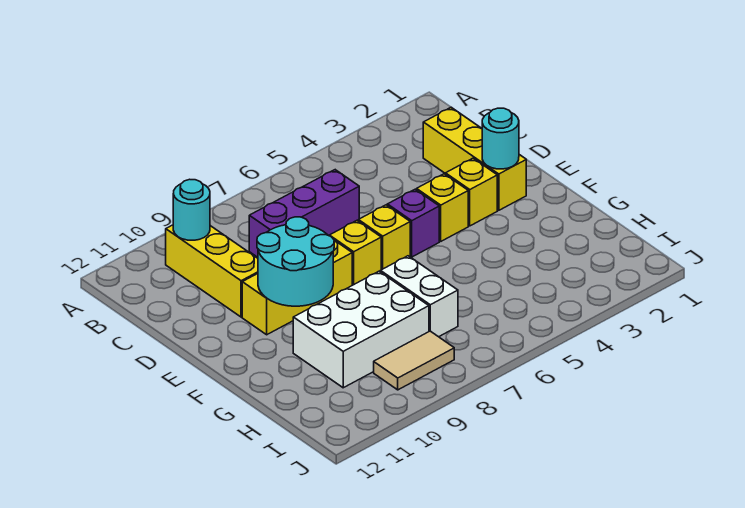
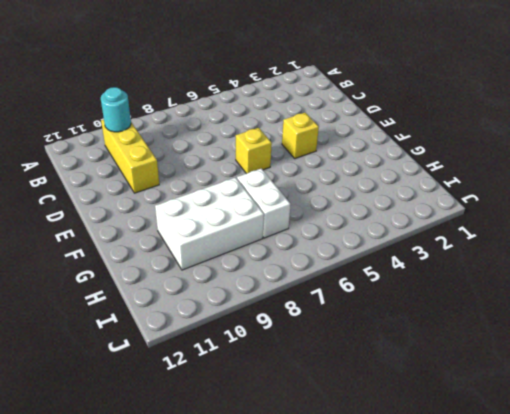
none -> yellow 1x3 brick [423,107,526,210]
none -> purple 1x3 brick [249,170,359,257]
none -> yellow 1x1 brick [446,158,497,226]

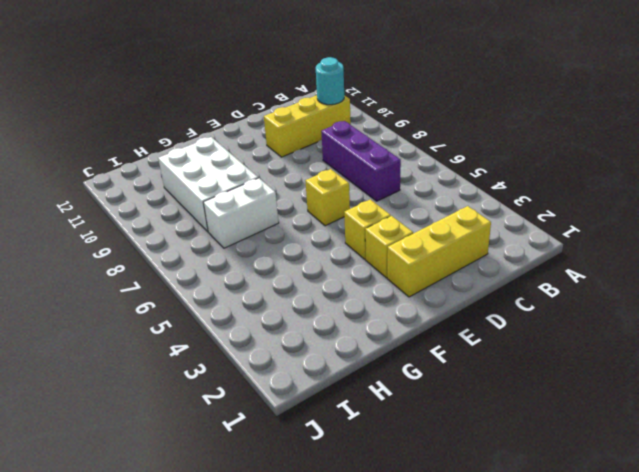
none -> purple 1x1 brick [387,189,439,257]
none -> yellow 1x1 brick [329,221,381,285]
none -> yellow 1x3 brick [242,240,352,335]

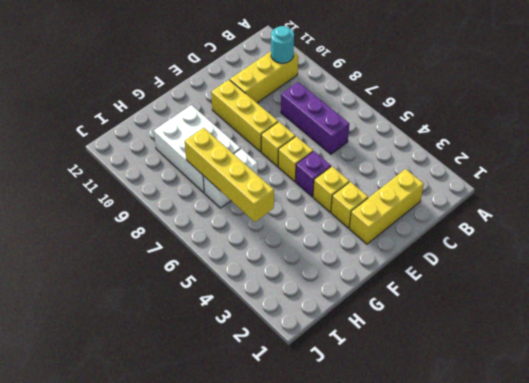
yellow 1x4 brick [185,128,274,222] -> none
none -> tan 1x2 tile [374,331,454,390]
none -> cyan 1x1 round brick [482,108,519,169]
none -> cyan 2x2 round brick [257,217,334,306]

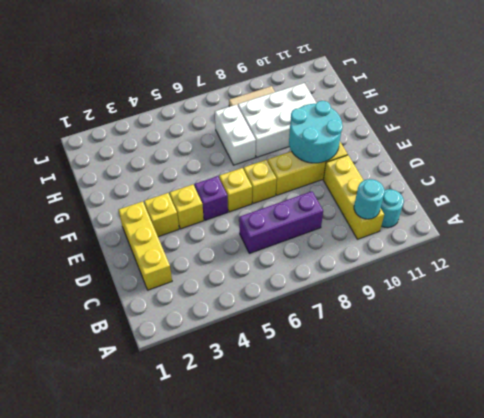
cyan 1x1 round brick [381,189,404,228] -> cyan 1x1 round brick moved to [482,108,519,169]

